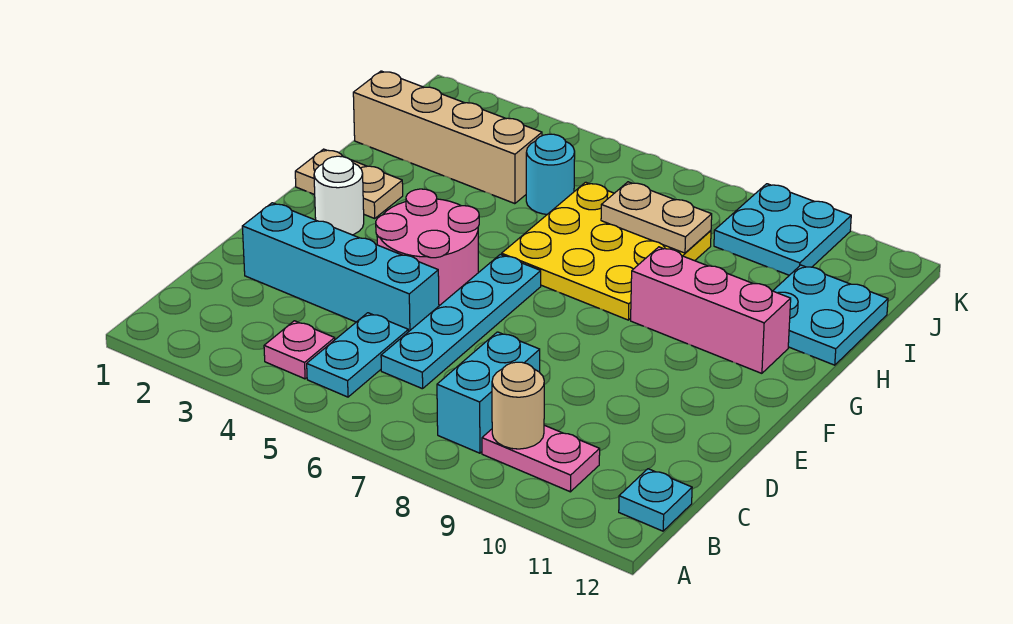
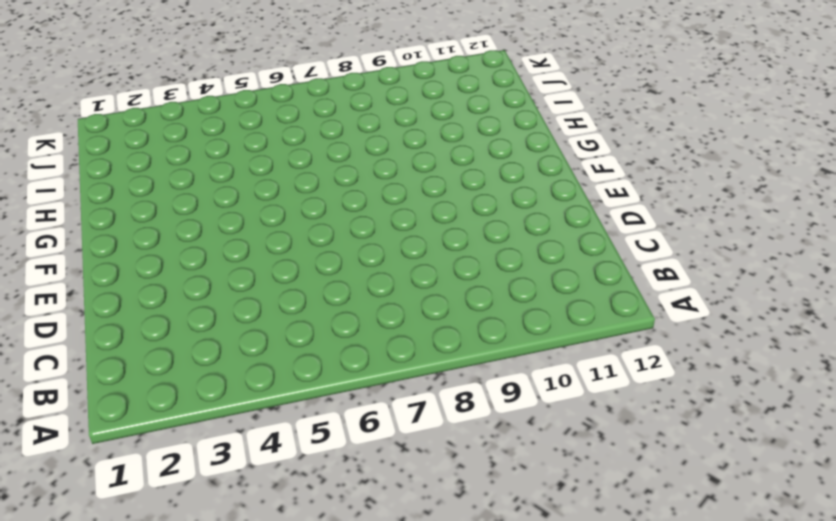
none -> pink 1x1 plate [264,321,335,379]
none -> cyan 1x2 plate [307,313,408,397]
none -> cyan 1x2 brick [437,332,540,453]

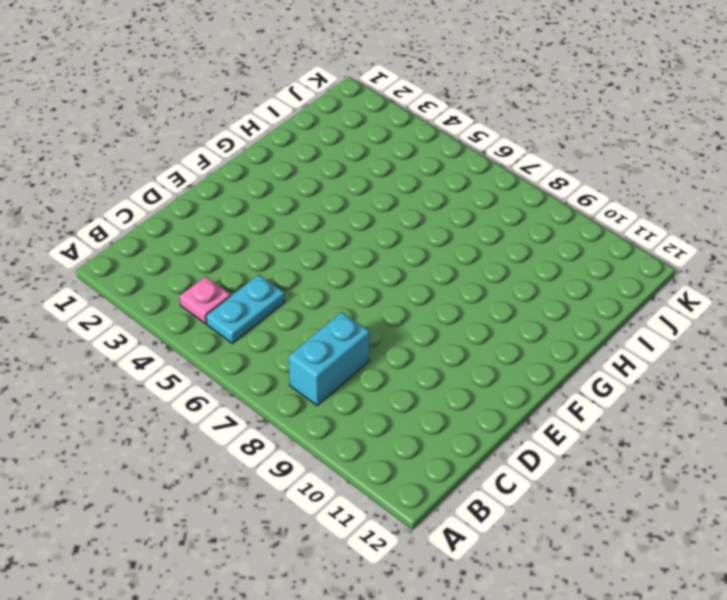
none -> pink 1x2 plate [482,425,600,492]
none -> cyan 1x1 plate [619,469,692,531]
none -> cyan 1x4 plate [381,255,541,389]

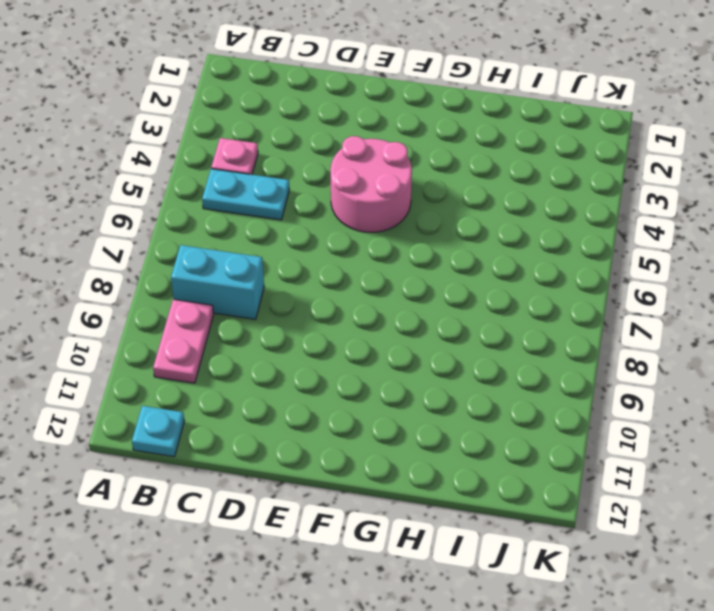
none -> cyan 1x4 plate [381,255,541,389]
none -> cyan 1x4 brick [242,203,439,332]
none -> white 1x1 round brick [314,156,364,235]

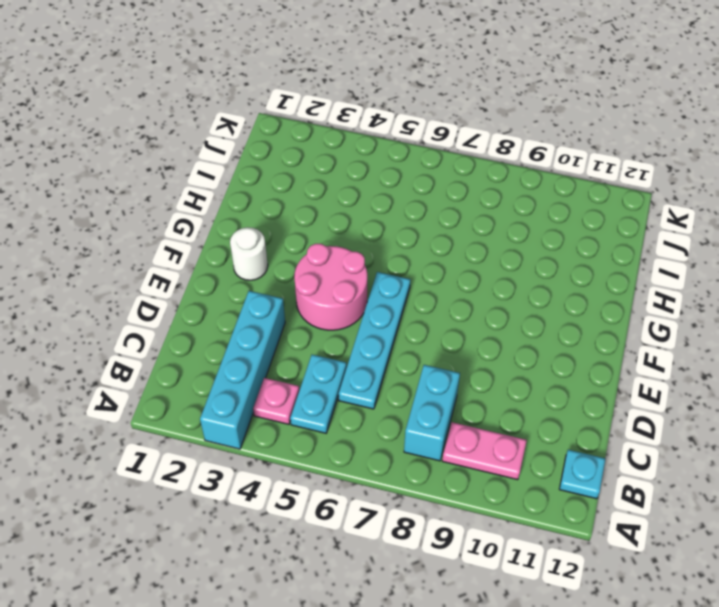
cyan 1x4 brick [200,291,285,449] -> cyan 1x4 brick turned to [242,203,439,332]
none -> tan 1x2 plate [295,149,403,218]
none -> yellow 3x3 plate [502,182,711,320]
none -> pink 1x3 brick [631,247,791,373]

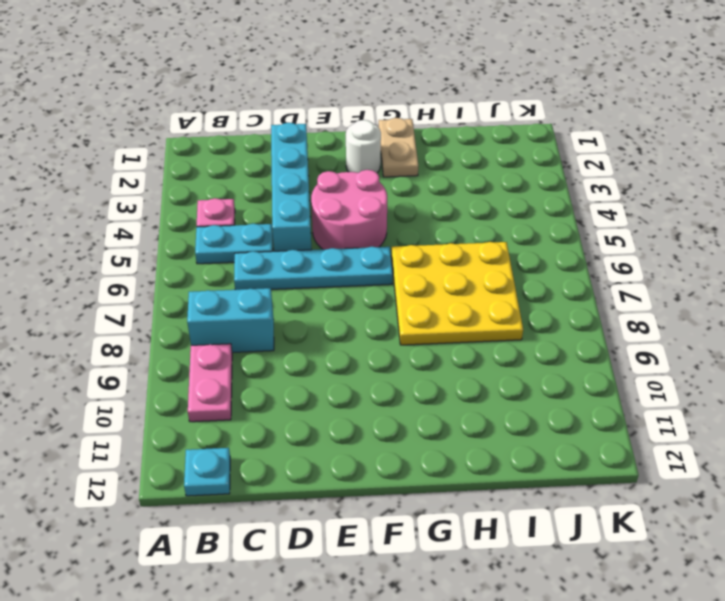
none -> pink 1x3 brick [631,247,791,373]
none -> cyan 2x2 plate [773,265,888,365]
none -> tan 1x4 brick [353,71,542,204]

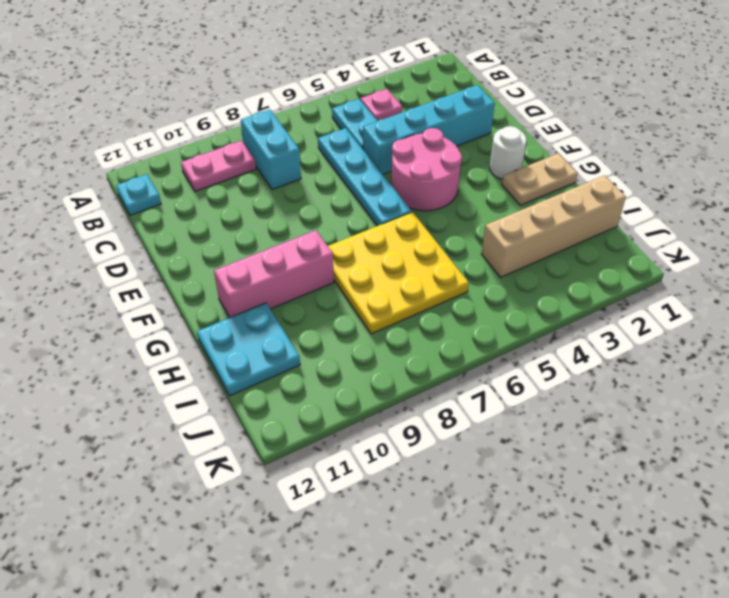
none -> cyan 1x1 round brick [526,134,575,214]
none -> cyan 2x2 plate [714,184,851,275]
none -> tan 1x1 round brick [492,362,544,449]

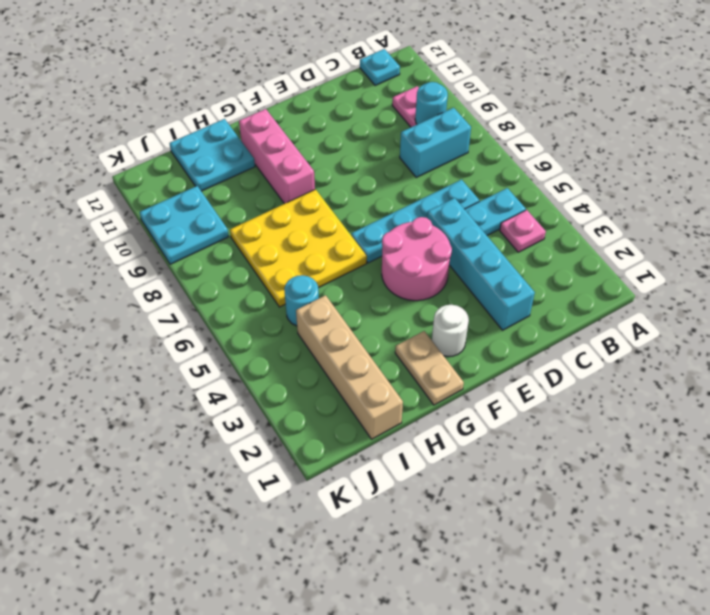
cyan 1x1 round brick [415,82,448,124] -> tan 1x1 round brick [492,362,544,449]
none -> tan 1x2 plate [601,182,712,253]

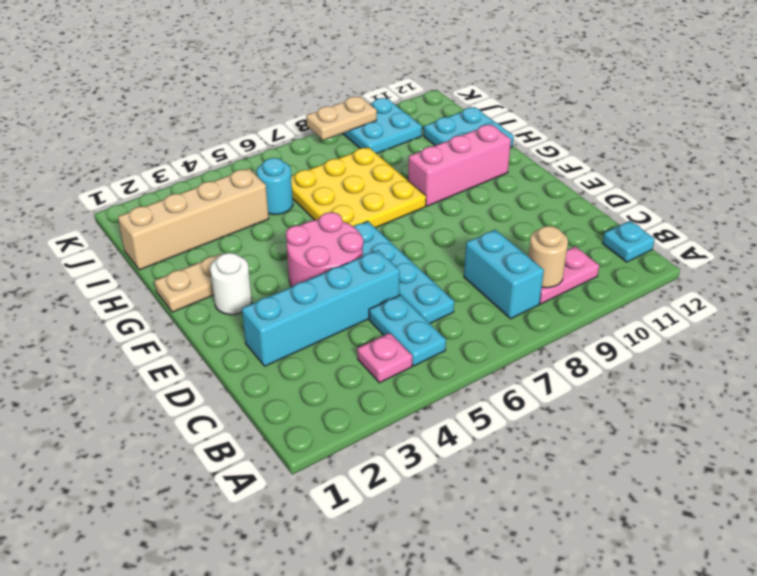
tan 1x2 plate [306,96,377,140] -> tan 1x2 plate moved to [601,182,712,253]

